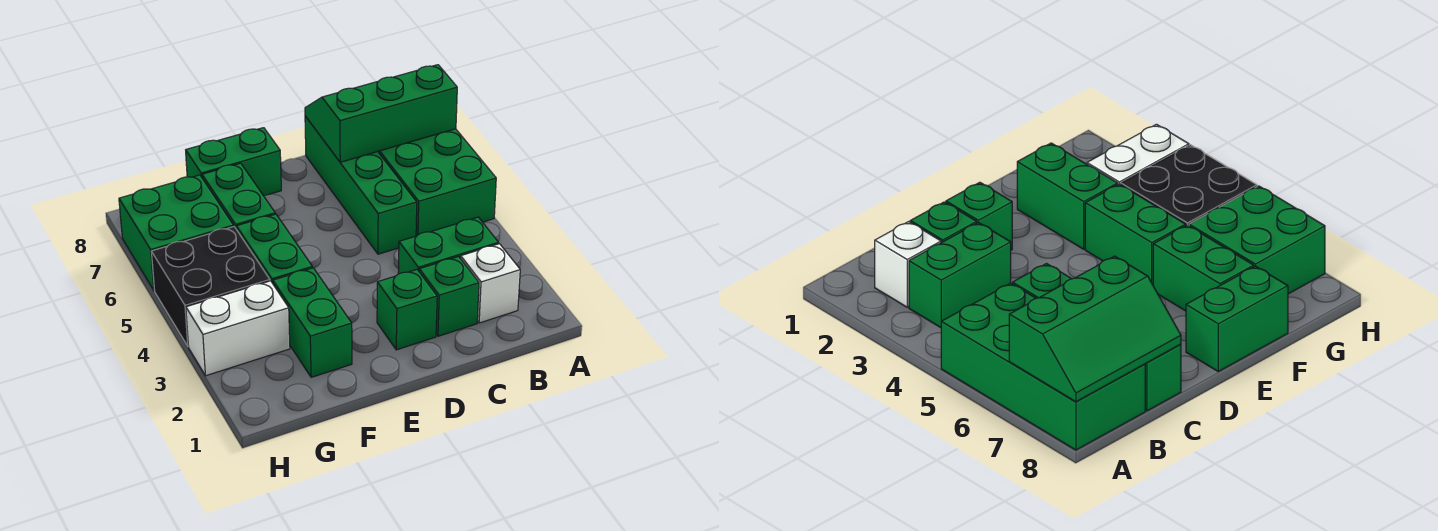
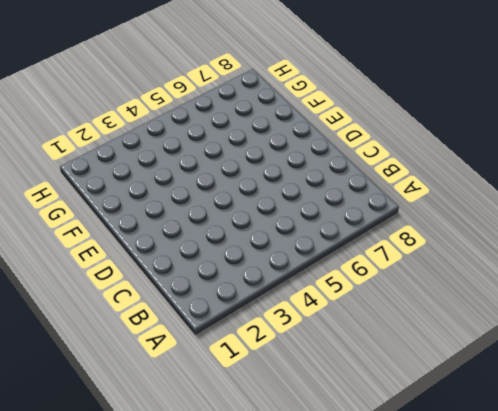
none -> green 2x4 brick [378,129,496,236]
none -> white 1x1 brick [461,244,520,323]
none -> green 1x2 brick [398,217,499,274]

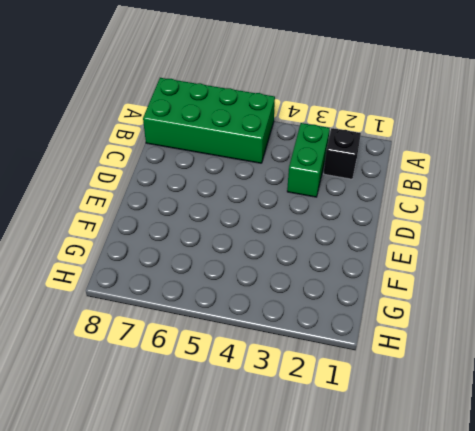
black 1x1 brick [324,128,361,179] -> white 1x1 brick [461,244,520,323]
none -> green 1x1 brick [419,256,479,336]
none -> green 1x4 brick [305,116,417,254]
none -> green 1x1 brick [377,270,437,350]

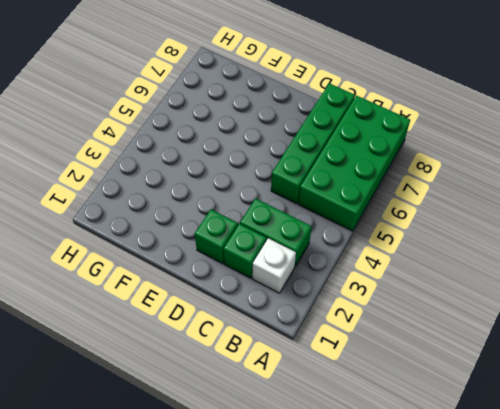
none -> green 1x2 brick [186,128,281,196]
none -> green 1x2 brick [273,268,352,377]
none -> green 1x2 brick [236,214,312,283]

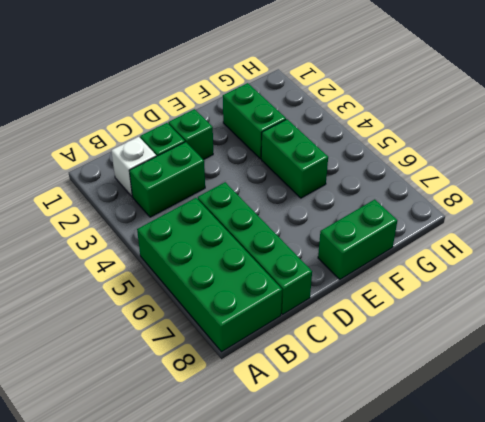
none -> green 1x2 brick [202,163,275,229]
none -> white 1x2 brick [186,281,290,376]
none -> black 2x2 brick [151,227,270,346]

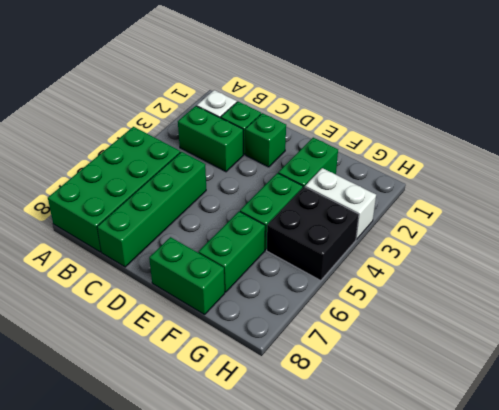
none -> green 2x2 brick [119,175,234,290]
none -> green 2x3 slope [305,65,457,162]

